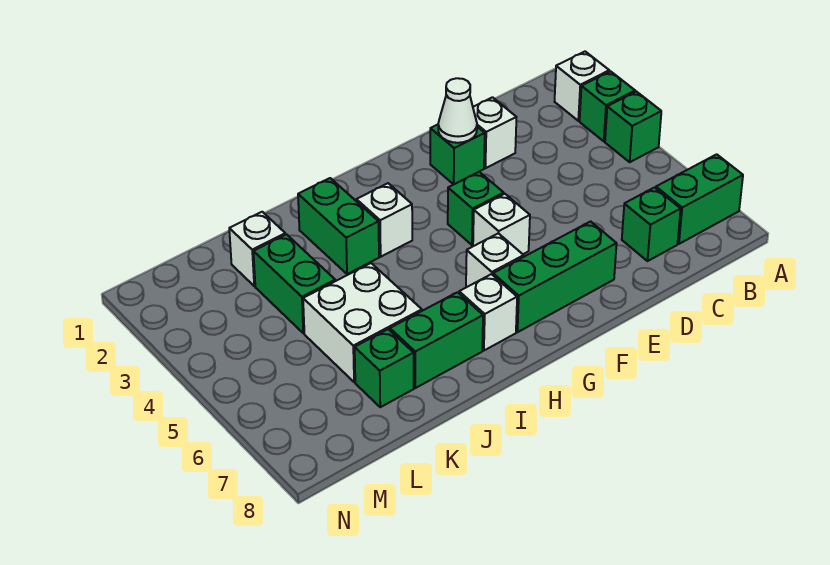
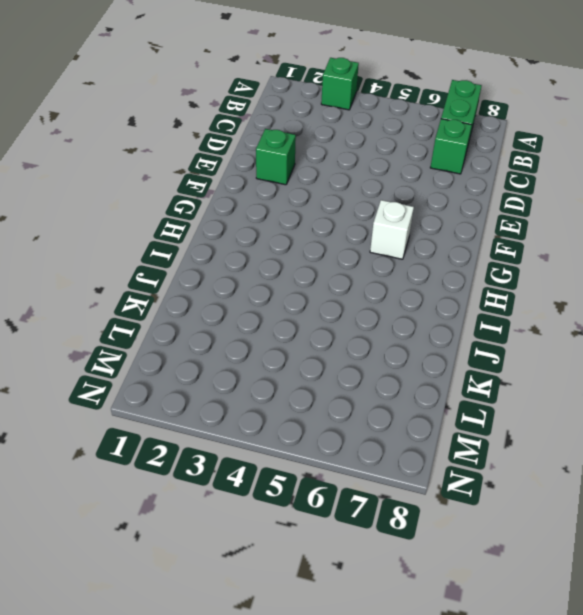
none -> white 1x1 brick [555,52,609,121]
none -> green 1x1 brick [605,92,661,162]
none -> white 1x1 brick [473,97,516,168]

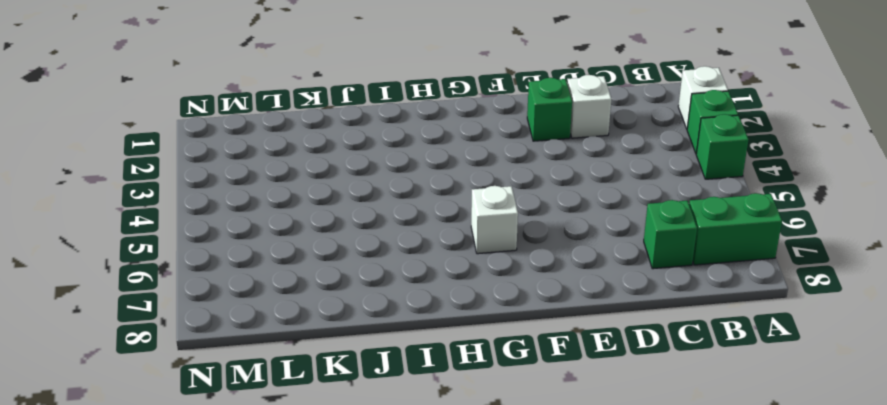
none -> green 1x3 brick [493,222,617,332]
none -> green 1x1 brick [448,172,504,245]
none -> white 1x1 brick [473,194,530,254]

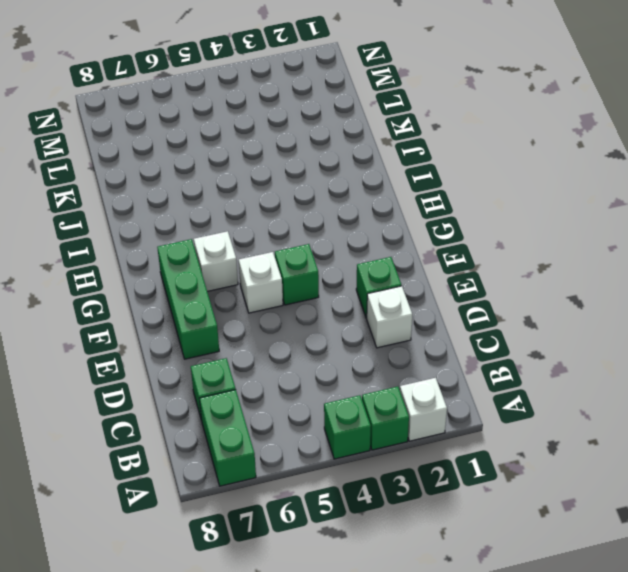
none -> white 1x1 brick [356,183,412,257]
none -> white 1x1 brick [459,274,517,350]
none -> green 1x2 brick [298,178,379,274]

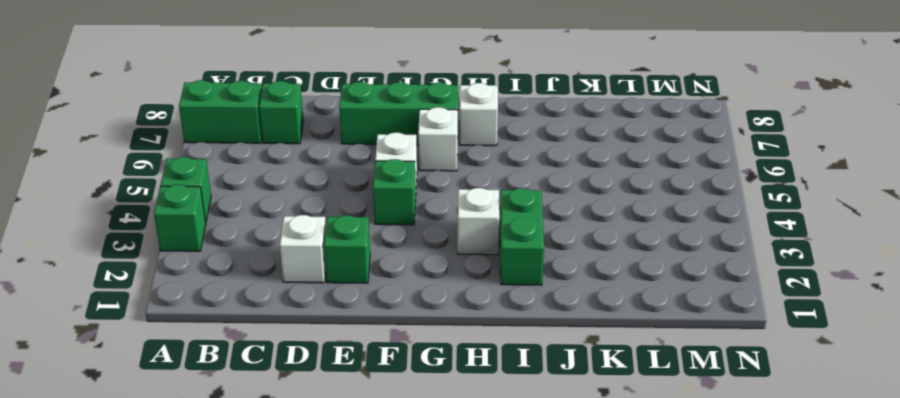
none -> white 1x1 brick [555,52,609,121]
none -> green 1x2 brick [390,292,483,388]
none -> white 2x2 brick [303,263,422,382]

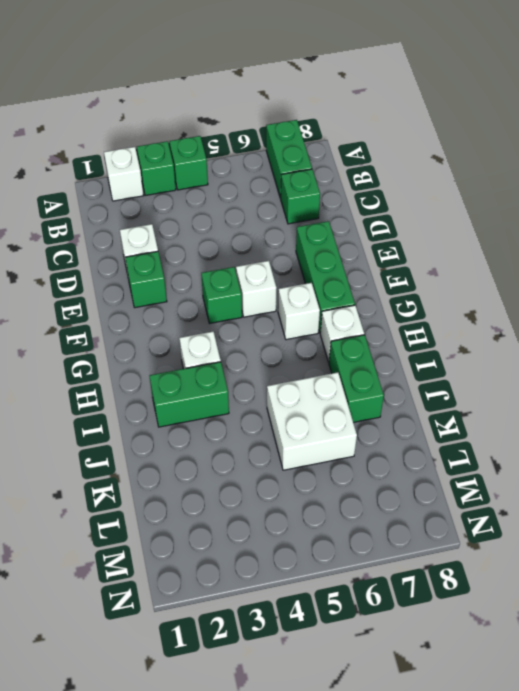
none -> white 1x1 brick [229,212,285,286]
none -> green 1x2 brick [253,234,335,333]
none -> green 1x1 brick [355,329,414,407]

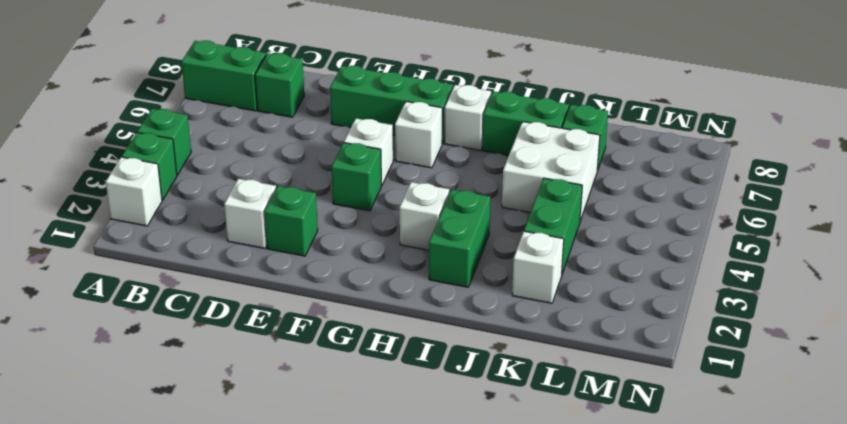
none -> white 1x1 cone [438,78,477,143]

